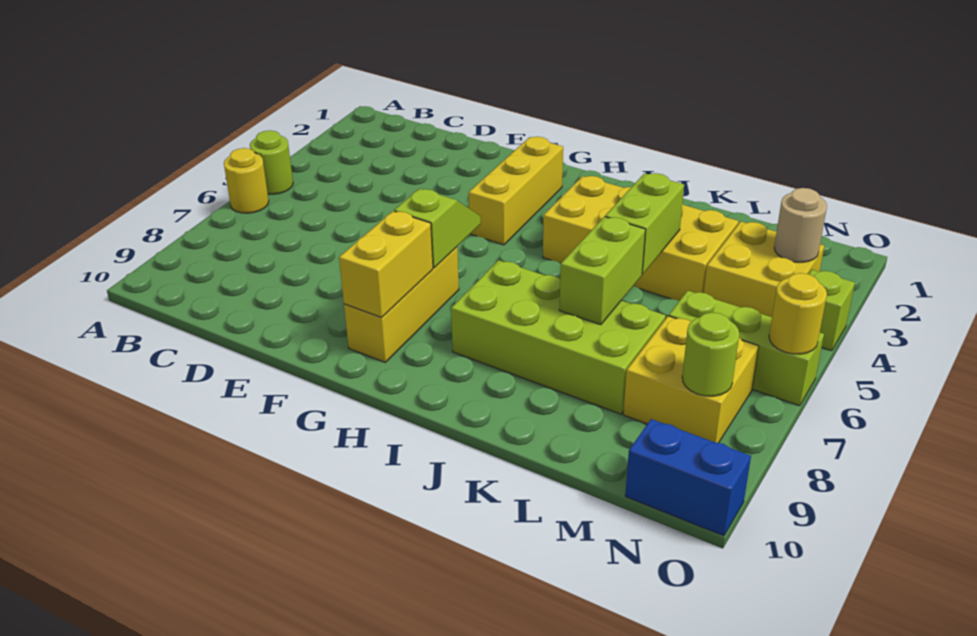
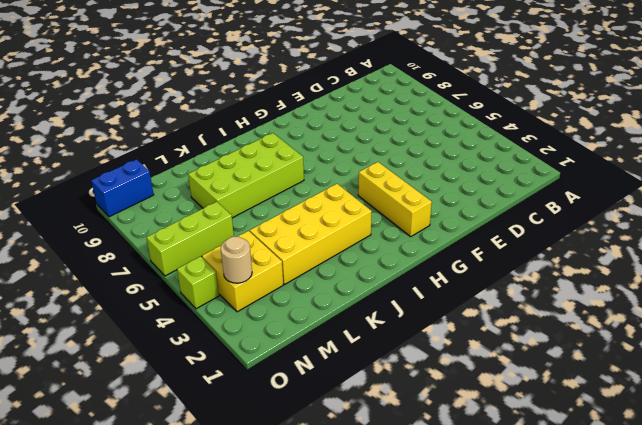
none -> lime 1x1 round brick [250,130,293,194]
none -> yellow 1x1 round brick [224,148,269,213]
none -> yellow 1x3 brick [344,247,459,362]

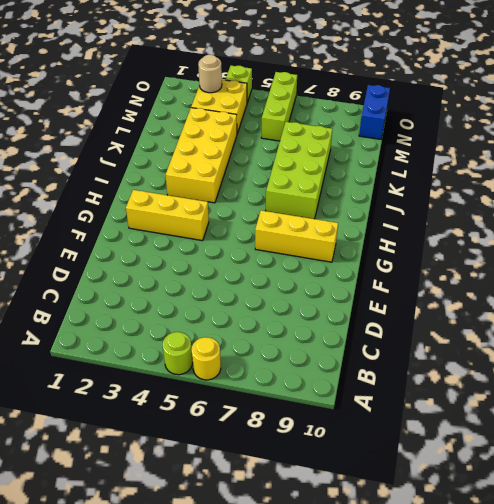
none -> yellow 2x2 brick [623,316,759,443]
none -> lime 1x2 slope [394,189,481,268]
none -> yellow 1x2 brick [339,211,433,317]

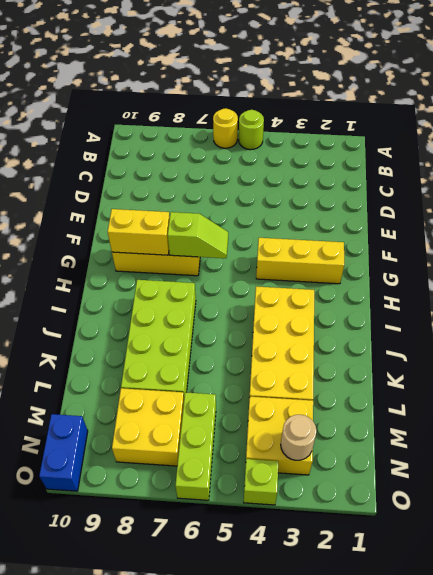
none -> lime 1x2 brick [605,173,684,274]
none -> lime 1x2 brick [559,217,646,325]
none -> lime 1x1 round brick [682,312,739,396]

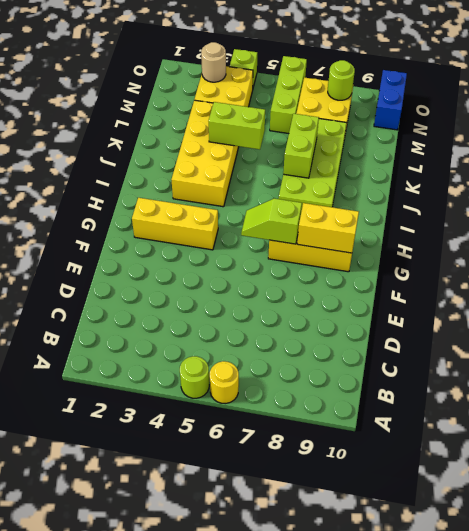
lime 1x2 brick [283,114,319,178] -> lime 1x2 brick turned to [559,217,646,325]
none -> yellow 1x1 round brick [769,273,827,354]

